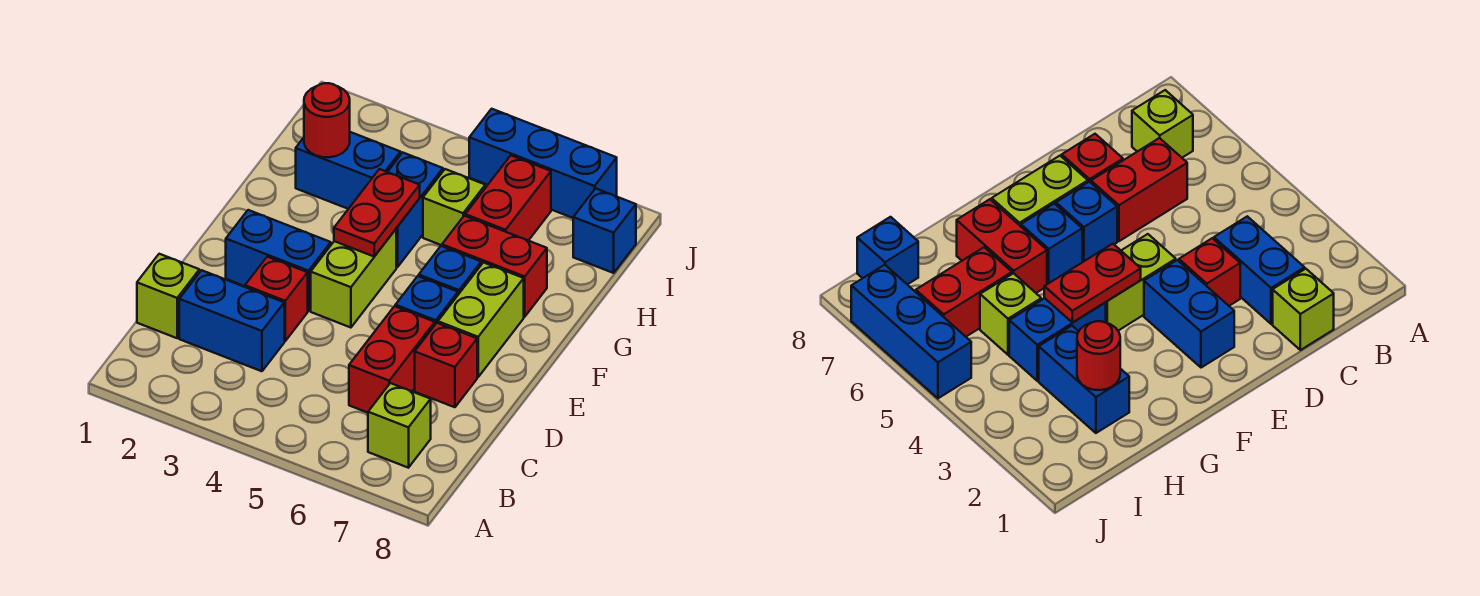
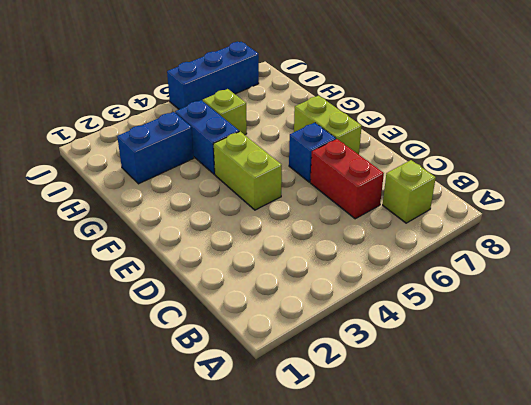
none -> lime 1x1 brick [137,254,199,338]
none -> blue 1x2 brick [179,270,284,371]
none -> red 1x1 brick [245,257,308,341]

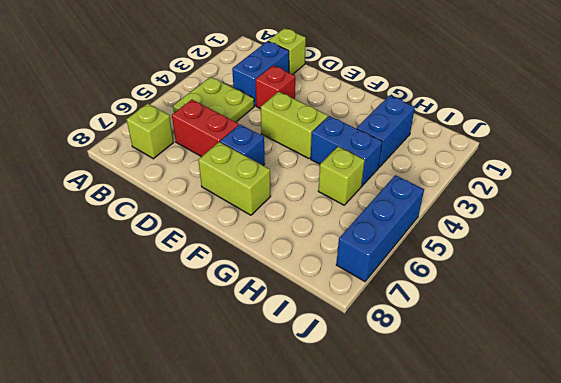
lime 2x2 plate [173,77,254,122] -> none
none -> red 1x1 brick [415,323,477,407]
none -> blue 1x2 brick [226,210,331,311]
none -> blue 1x1 brick [419,246,481,295]

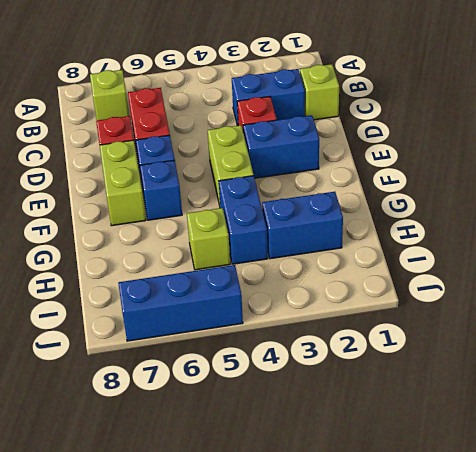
none -> red 1x2 brick [442,216,547,317]
none -> red 1x2 brick [465,156,551,241]
none -> blue 1x1 brick [573,188,636,273]

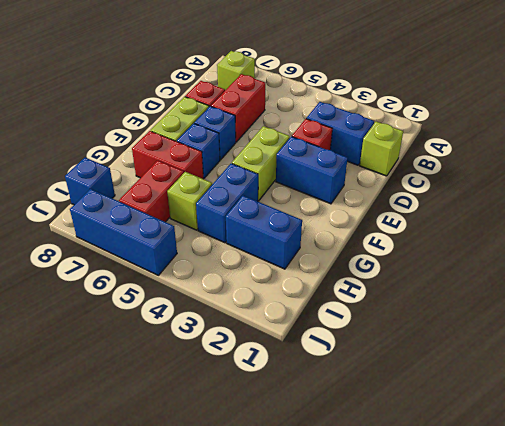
none -> red 1x2 plate [334,169,420,256]
none -> red 1x1 round brick [304,83,350,157]

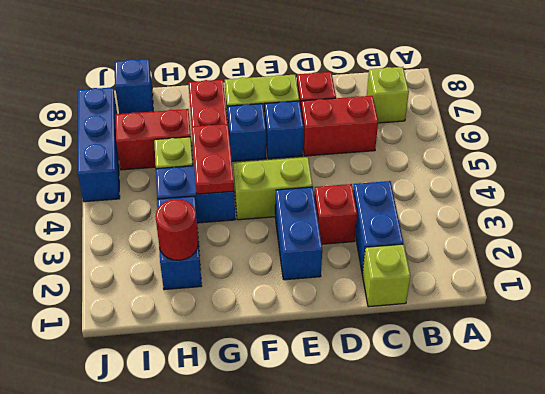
red 1x2 plate [192,124,234,194] -> red 1x2 plate turned to [334,169,420,256]

